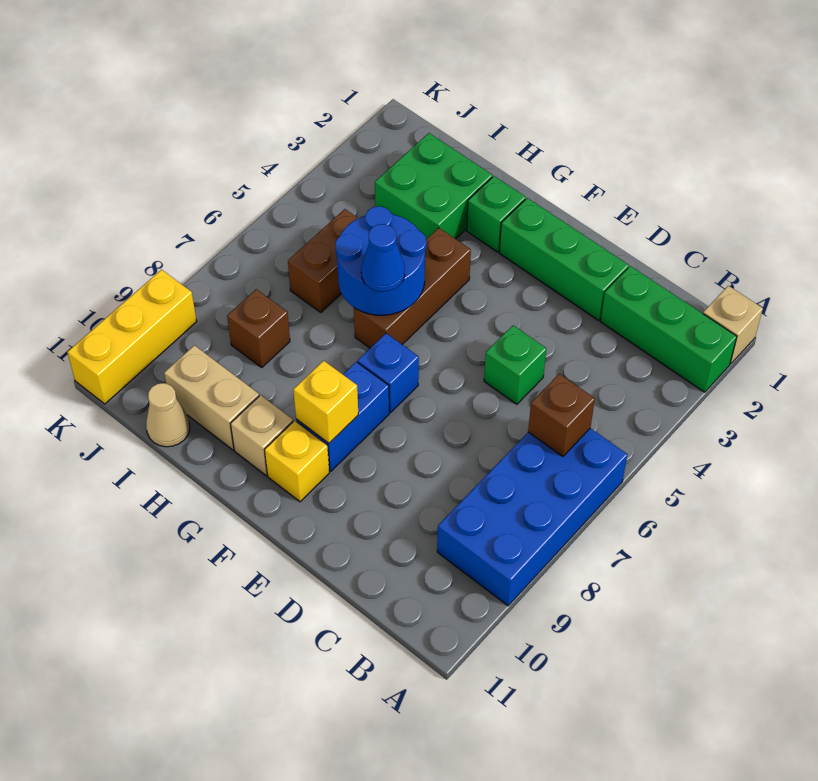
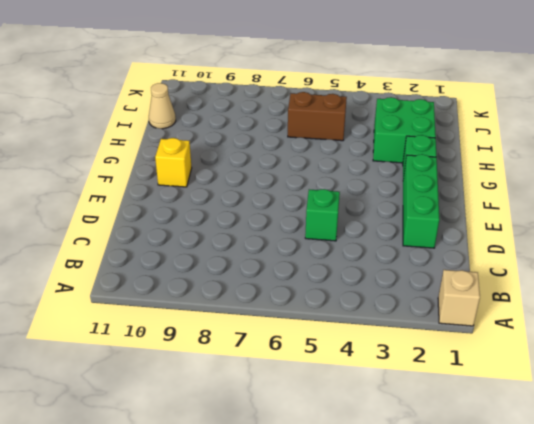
none -> green 1x3 brick [601,266,737,392]
none -> blue 2x4 brick [437,428,627,606]
none -> blue 1x1 brick [358,333,419,412]

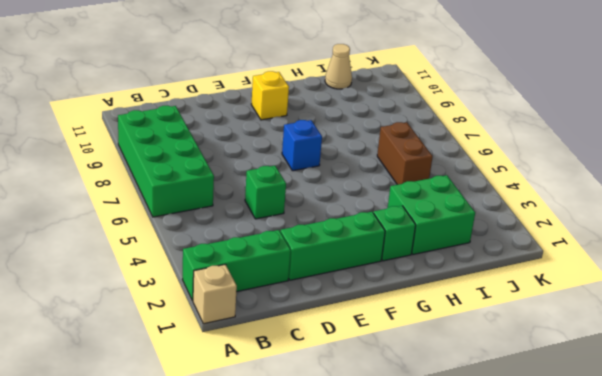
green 2x4 brick [118,106,214,217] -> blue 2x4 brick [437,428,627,606]
none -> blue 1x2 brick [296,362,389,471]
none -> brown 1x3 brick [354,228,471,348]
none -> tan 1x1 brick [231,395,293,475]

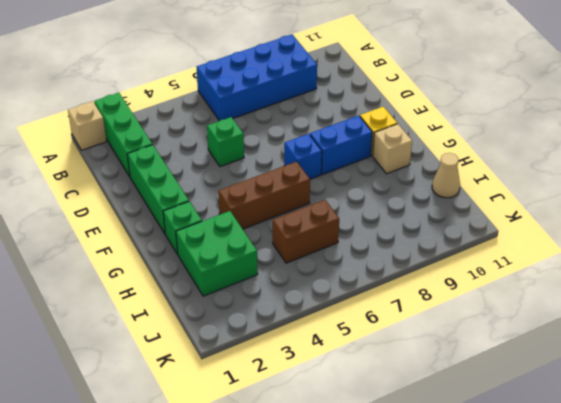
none -> tan 1x2 brick [164,345,259,450]
none -> brown 1x1 brick [227,289,290,367]
none -> yellow 1x3 brick [67,270,197,404]

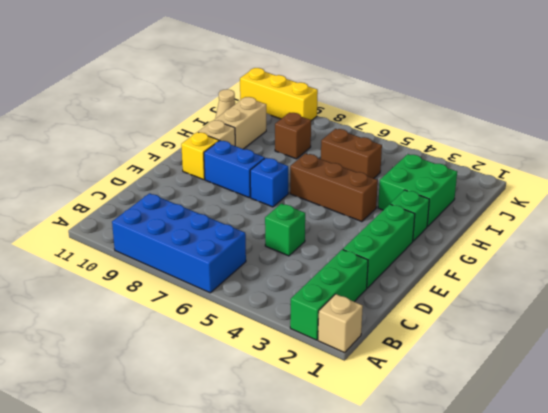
none -> brown 1x1 brick [528,374,595,456]
none -> yellow 1x1 brick [293,361,358,443]
none -> blue 2x2 round brick [335,206,426,315]

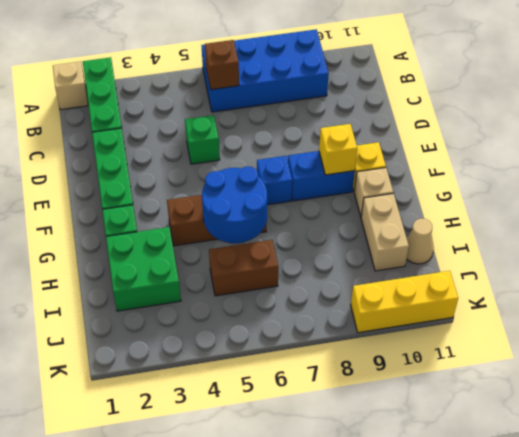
none -> brown 1x1 brick [227,289,290,367]
none -> blue 1x1 cone [361,224,405,292]

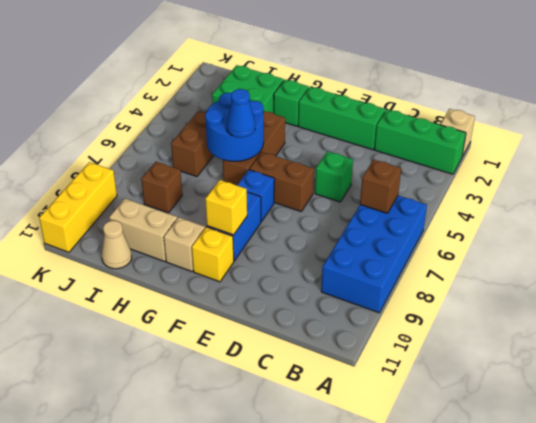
brown 1x2 brick [249,152,314,211] -> none

